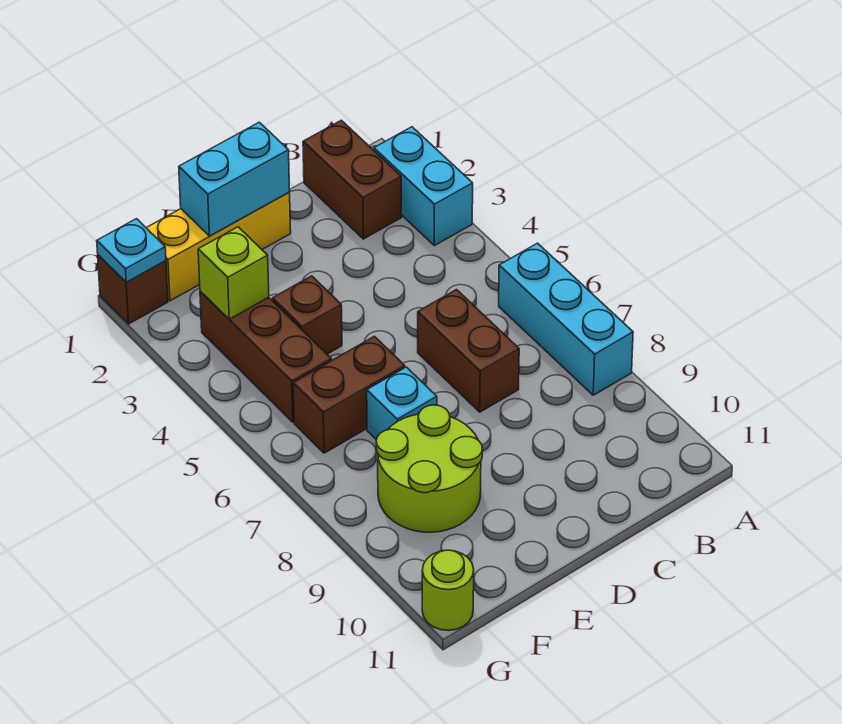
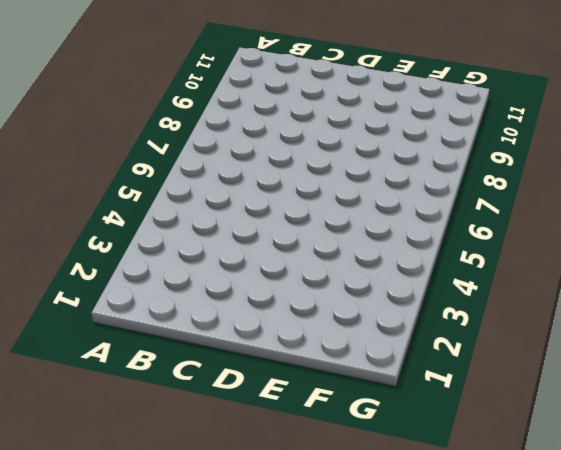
none -> cyan 1x2 brick [374,127,473,246]
none -> cyan 1x3 brick [499,243,633,395]
none -> brown 1x2 brick [303,120,402,239]

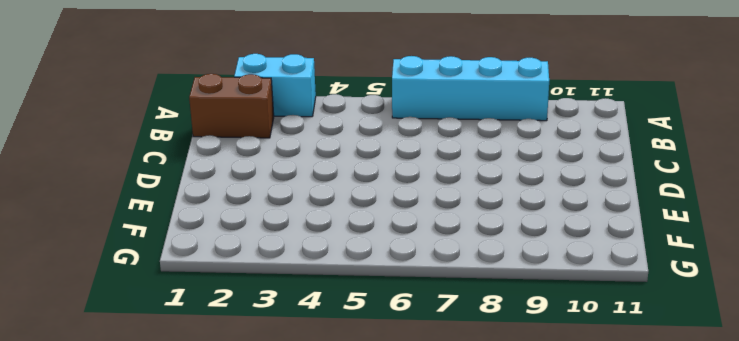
cyan 1x4 brick [392,56,549,121] -> cyan 1x3 brick [499,243,633,395]
none -> brown 1x2 brick [418,290,519,412]
none -> yellow 1x3 brick [147,193,291,301]
none -> brown 1x1 brick [272,276,342,354]

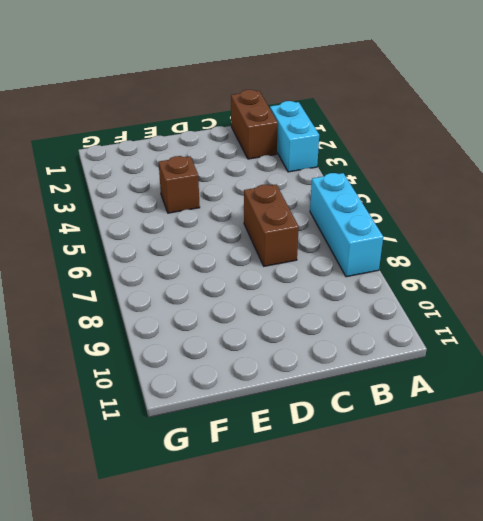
none -> yellow 1x3 brick [147,193,291,301]
none -> brown 1x2 brick [293,336,405,453]
none -> cyan 1x1 brick [367,367,437,440]

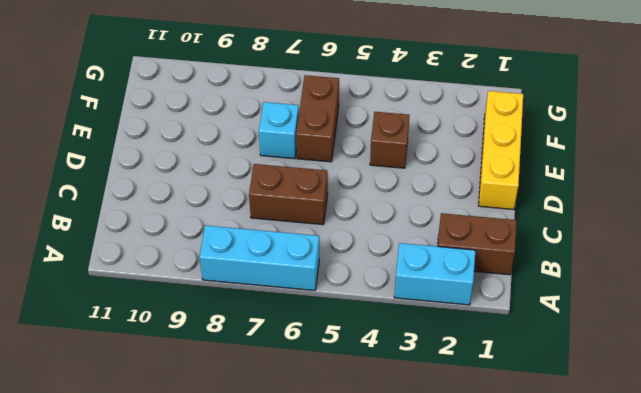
none -> lime 2x2 round brick [376,405,483,532]
none -> brown 1x3 brick [200,291,332,422]
none -> brown 1x1 brick [98,255,168,324]

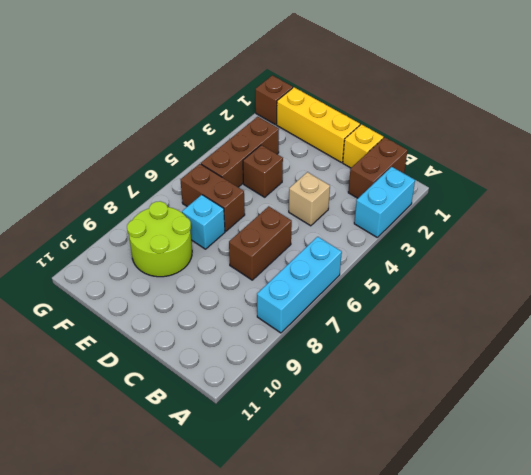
yellow 1x1 brick [343,124,384,168] -> none
tan 1x1 brick [289,172,330,226] -> none
none -> lime 1x1 round brick [422,550,474,631]
none -> cyan 1x2 brick [179,122,290,236]
none -> lime 1x1 brick [198,227,269,319]

